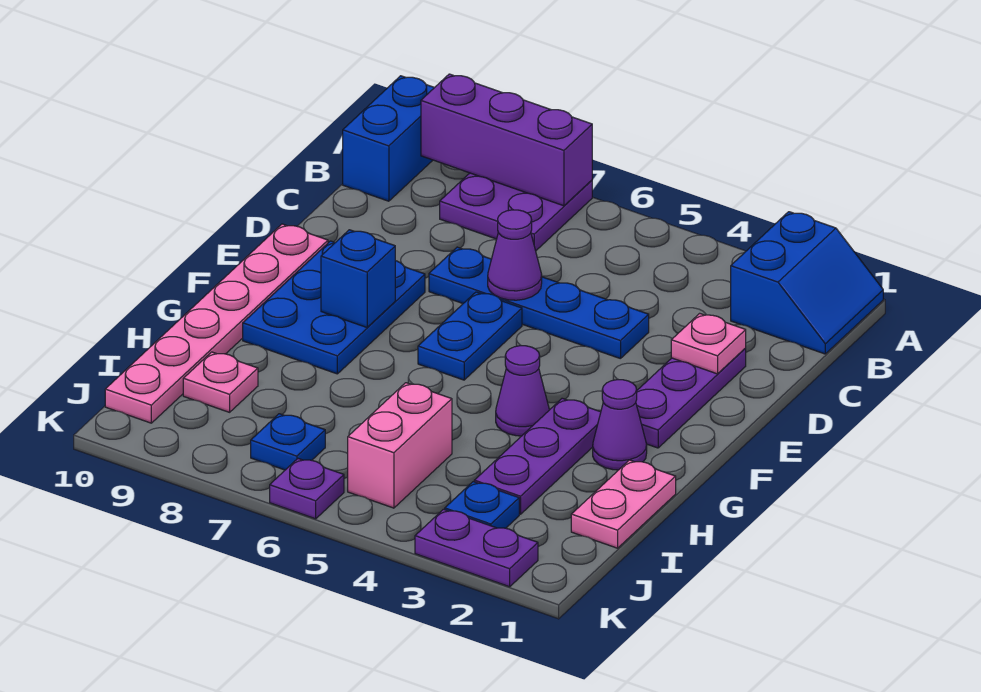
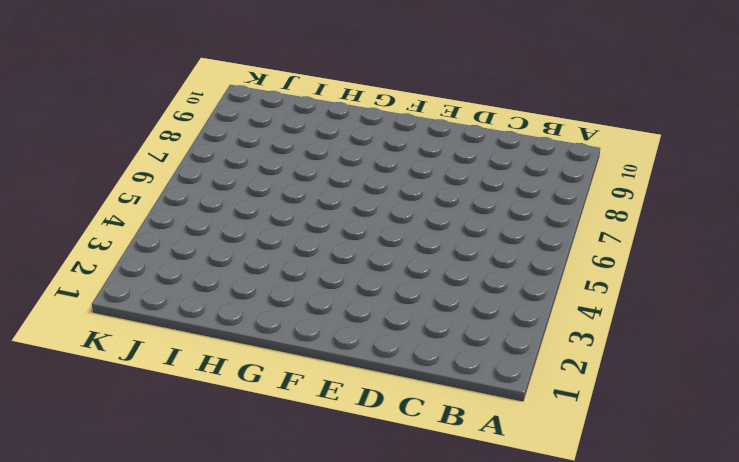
none -> blue 2x2 slope [731,212,883,354]
none -> purple 2x2 plate [440,173,592,251]
none -> blue 1x2 brick [343,76,434,201]

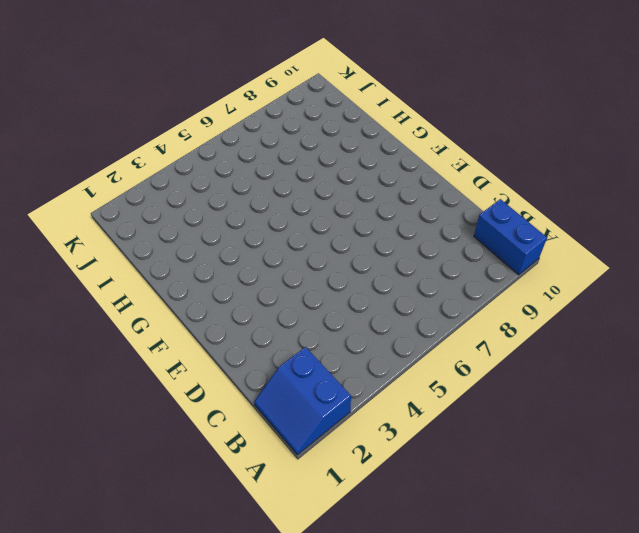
none -> purple 2x2 plate [440,173,592,251]
none -> purple 1x3 plate [636,348,746,448]
none -> blue 1x4 plate [429,247,649,359]

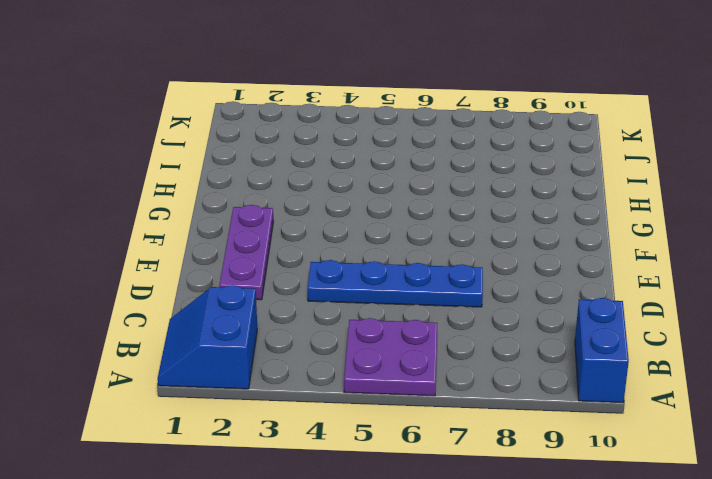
purple 2x2 plate [344,318,437,396] -> purple 2x2 plate moved to [440,173,592,251]
none -> blue 1x2 plate [418,292,522,380]
none -> blue 2x3 plate [243,241,425,374]
none -> pink 1x6 plate [105,224,328,423]

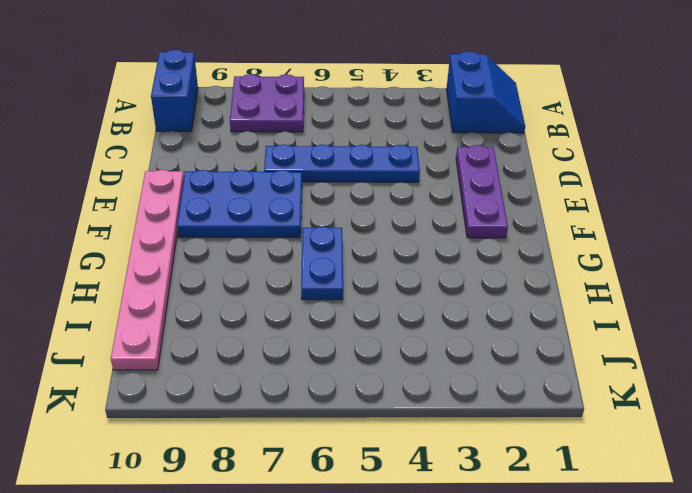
blue 2x3 plate [177,170,302,238] -> blue 2x3 plate turned to [243,241,425,374]
blue 1x2 plate [301,227,343,300] -> blue 1x2 plate moved to [418,292,522,380]
none -> purple 1x1 cone [593,380,647,470]
none -> purple 1x3 plate [474,398,601,514]
none -> purple 1x1 cone [496,346,549,436]

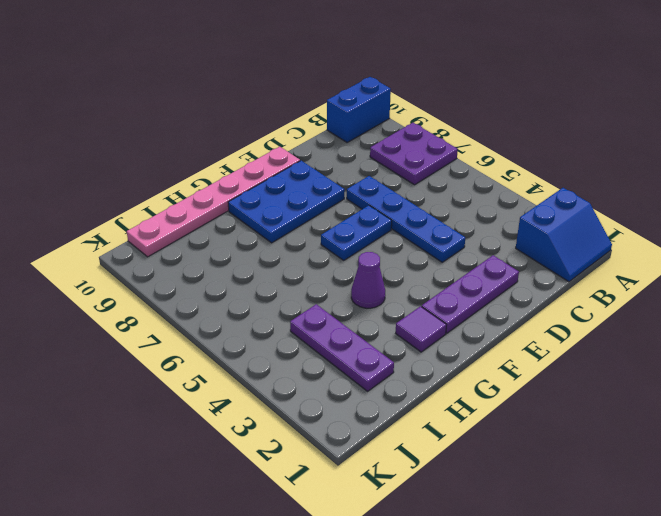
purple 1x1 tile [396,306,446,352] -> purple 1x1 cone [593,380,647,470]
purple 1x3 plate [290,304,394,391] -> purple 1x3 plate turned to [474,398,601,514]
none -> pink 1x2 plate [571,460,676,548]
none -> pink 1x2 brick [348,383,452,508]
none -> pink 1x1 plate [183,352,258,412]

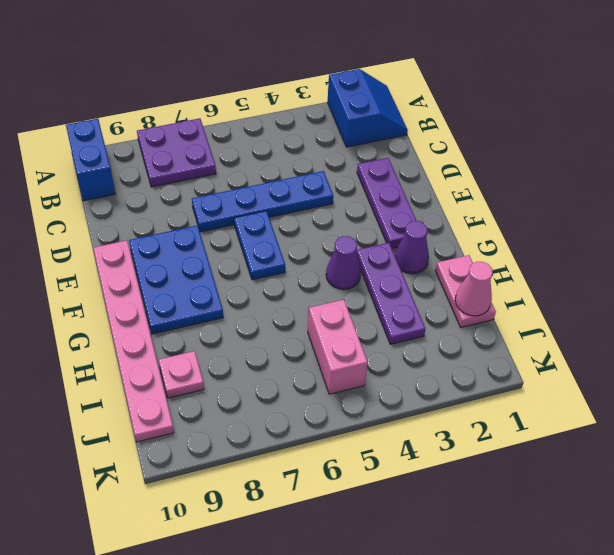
pink 1x1 cone [455,262,493,316] -> none
none -> blue 1x1 plate [445,482,519,528]
none -> blue 1x1 plate [251,414,325,470]
none -> purple 1x2 plate [415,509,538,587]

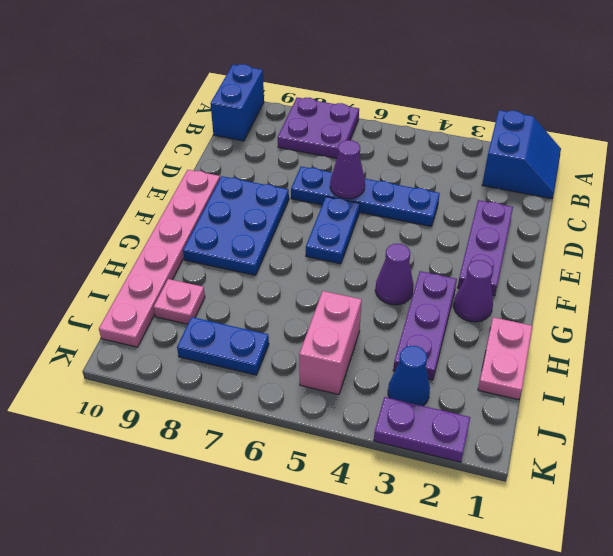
blue 1x1 cone [388,346,430,406] -> blue 1x1 plate [445,482,519,528]
blue 1x2 plate [177,317,269,375] -> blue 1x1 plate [251,414,325,470]
none -> purple 1x1 plate [270,459,344,519]
none -> purple 1x3 brick [421,74,592,206]
none -> pink 1x1 plate [671,313,746,374]

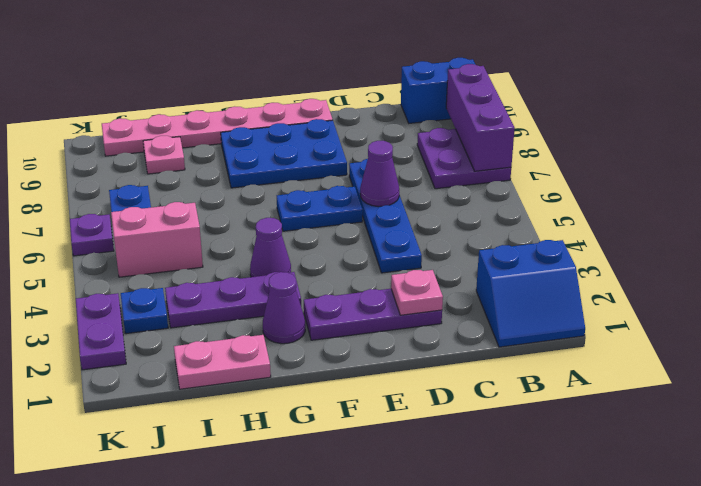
none -> blue 1x1 brick [321,230,395,327]

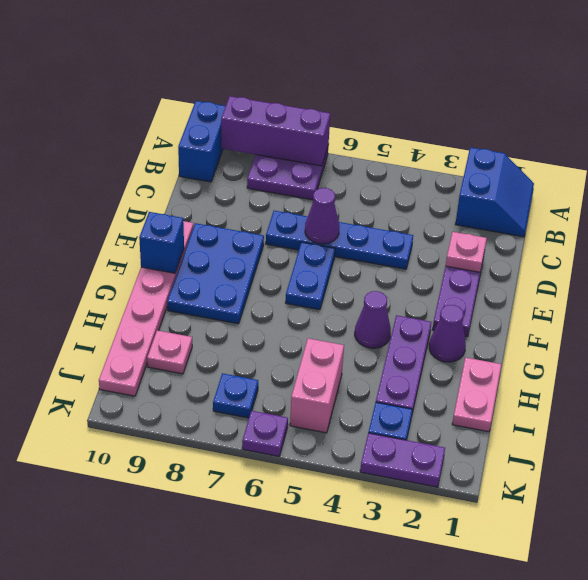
blue 1x1 brick [139,212,184,273] -> blue 1x1 brick moved to [321,230,395,327]

